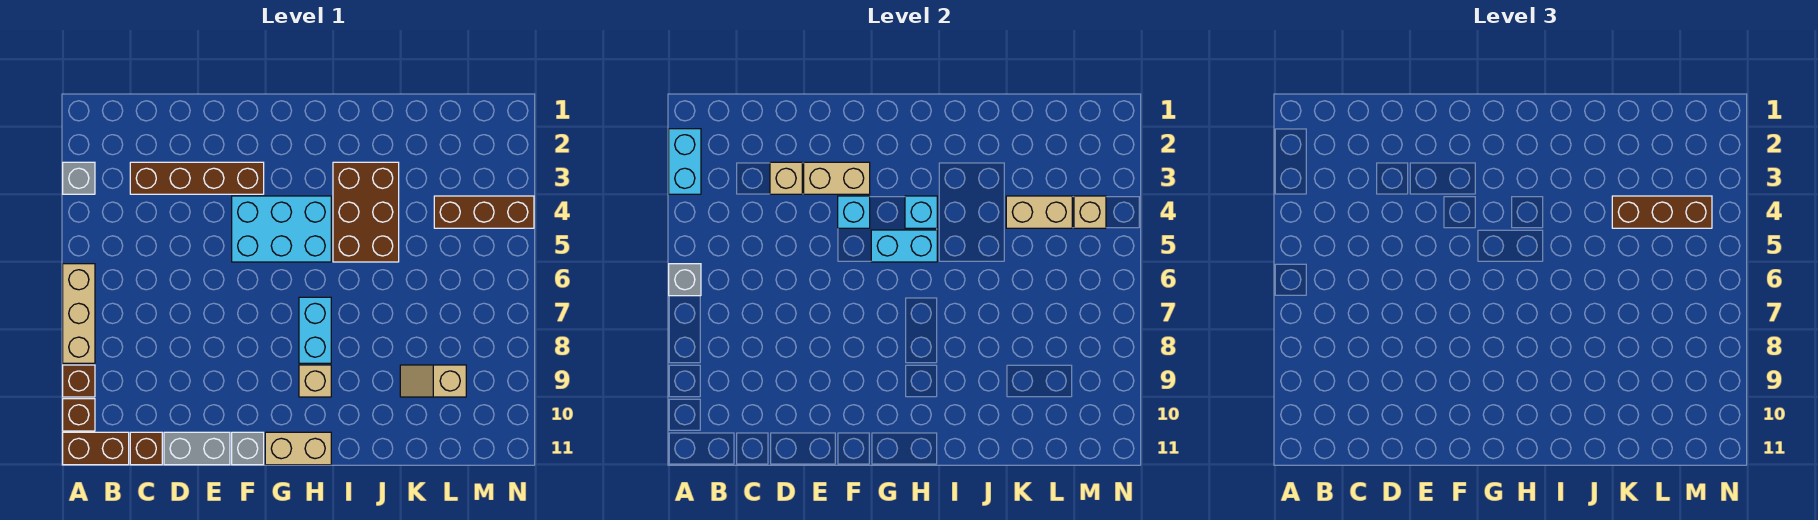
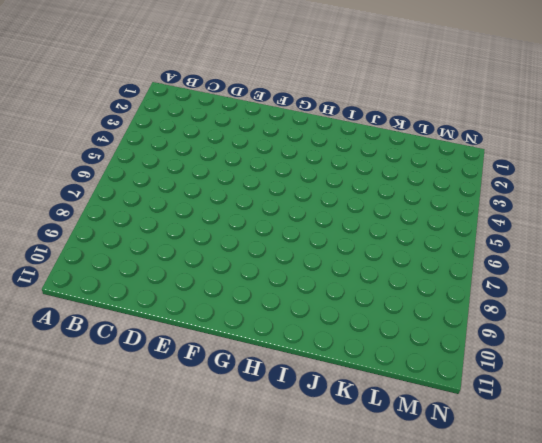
none -> grey 1x1 brick [63,162,95,194]
none -> tan 1x3 brick [63,264,95,363]
none -> brown 1x1 brick [63,365,95,397]

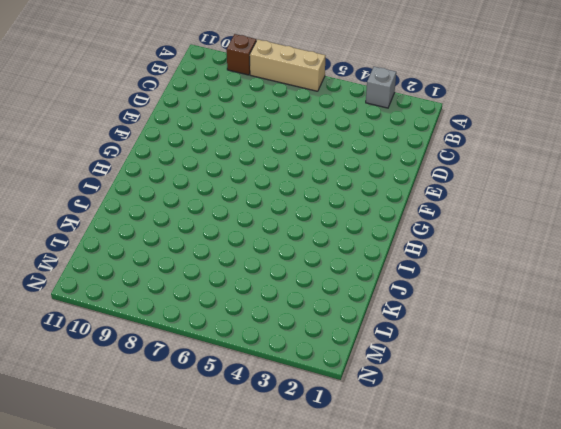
none -> brown 1x1 brick [63,399,95,431]
none -> brown 1x2 brick [63,432,129,465]
none -> brown 1x4 brick [130,162,264,194]

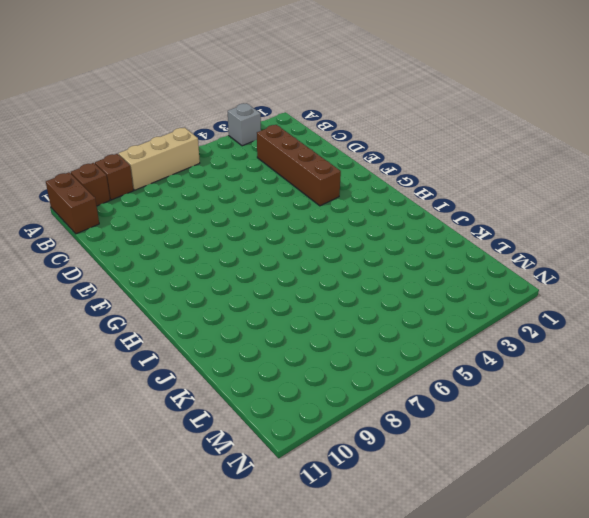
none -> brown 1x1 brick [130,432,162,465]
none -> grey 1x2 brick [164,432,230,465]
none -> cyan 2x3 brick [232,196,331,262]

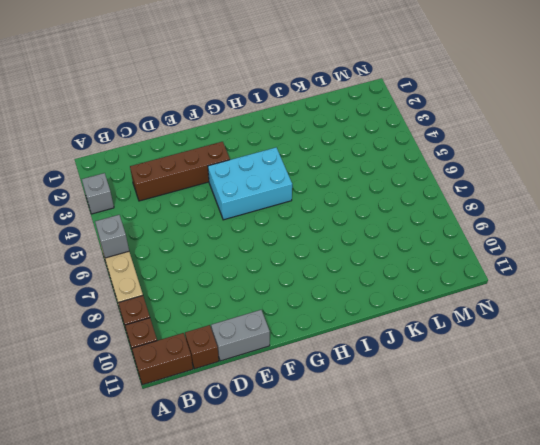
none -> grey 1x1 brick [232,432,264,465]
none -> tan 1x2 brick [265,432,331,465]
none -> cyan 1x2 brick [299,297,331,363]

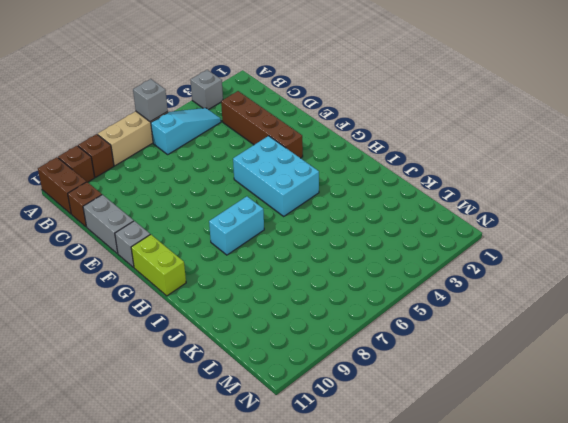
cyan 1x3 slope [151,108,221,154] -> none
lime 1x2 brick [131,234,186,296] -> tan 1x2 brick [265,432,331,465]
none -> tan 1x1 brick [299,365,331,397]
none -> brown 2x3 brick [333,162,399,262]
none -> tan 1x2 slope [400,365,466,397]

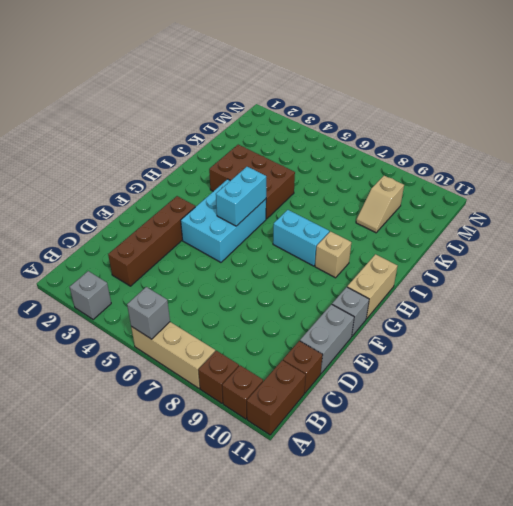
none -> brown 1x3 brick [434,196,534,228]
none -> cyan 1x2 brick [669,129,701,194]
none -> tan 1x1 brick [770,162,802,194]

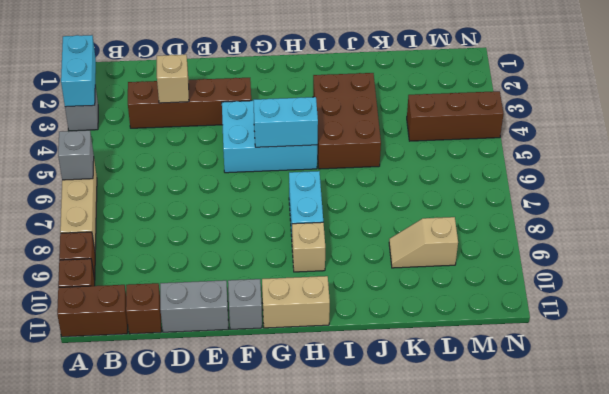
none -> tan 1x2 brick [804,162,870,194]
none -> cyan 1x1 brick [838,196,870,228]
none -> cyan 1x1 brick [905,196,937,228]

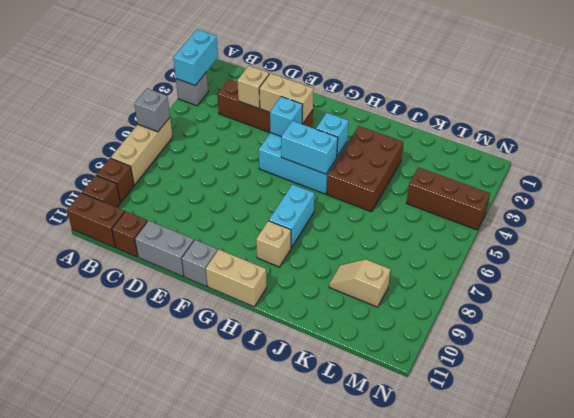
none -> tan 1x2 brick [1006,196,1072,228]
none -> tan 1x1 brick [1074,196,1106,228]
none -> brown 1x3 brick [1612,196,1712,228]

